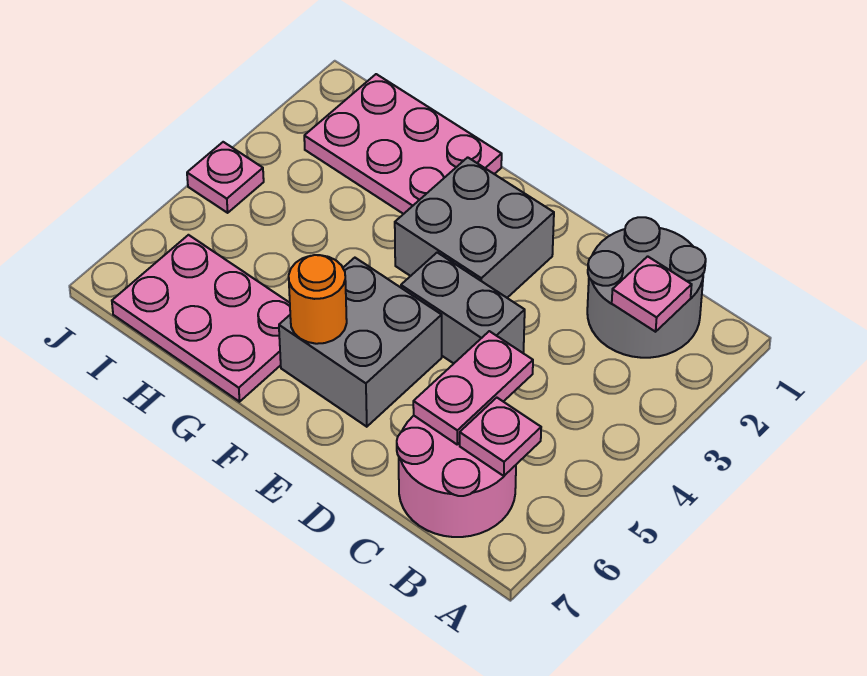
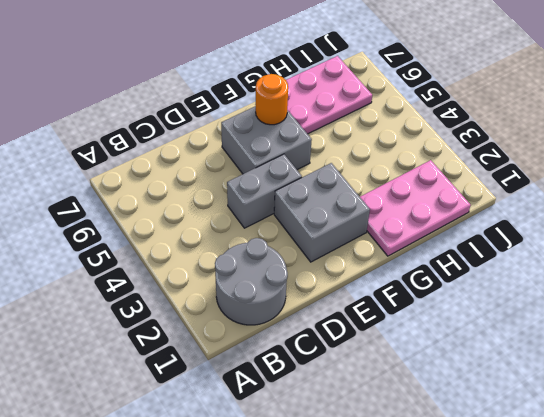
none -> pink 2x2 round brick [397,416,516,537]
none -> pink 1x1 plate [187,142,264,213]
none -> pink 1x1 plate [612,256,692,332]

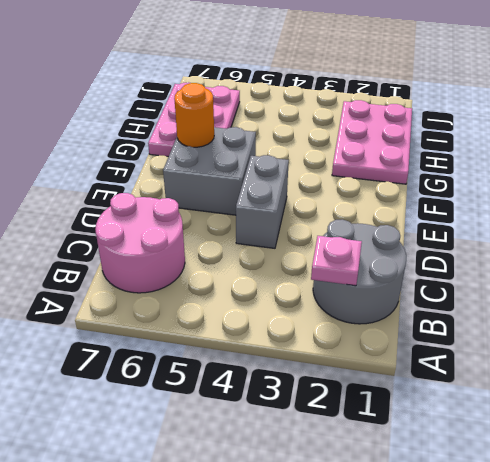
none -> grey 2x2 brick [395,157,554,298]
none -> pink 1x1 plate [187,142,264,213]
none -> pink 1x1 plate [460,398,541,476]

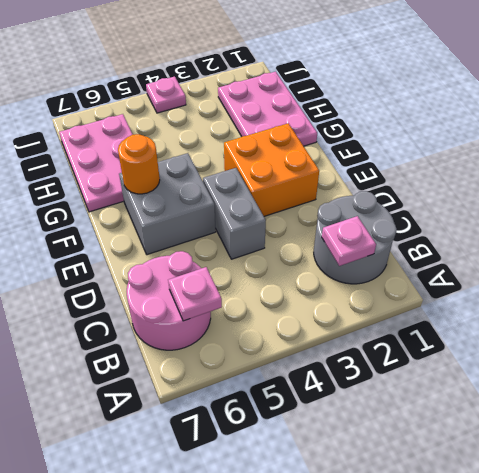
orange 2x2 brick [224,123,319,216] -> grey 2x2 brick [395,157,554,298]
none -> pink 1x2 plate [413,331,533,444]

